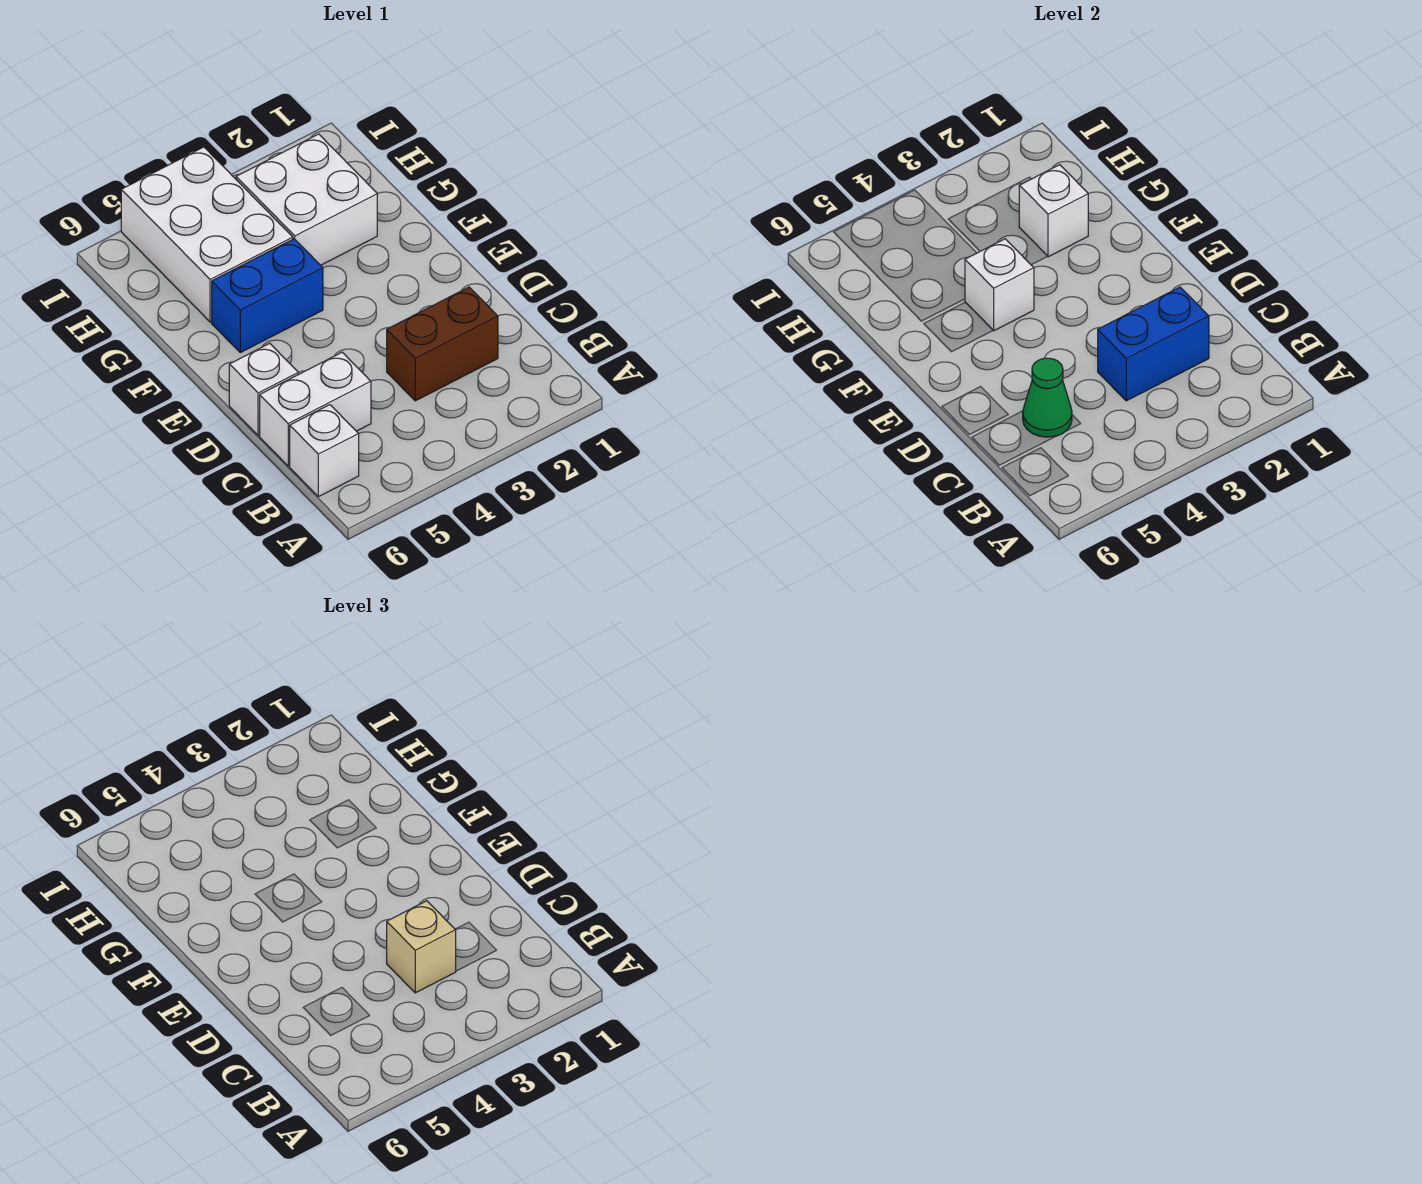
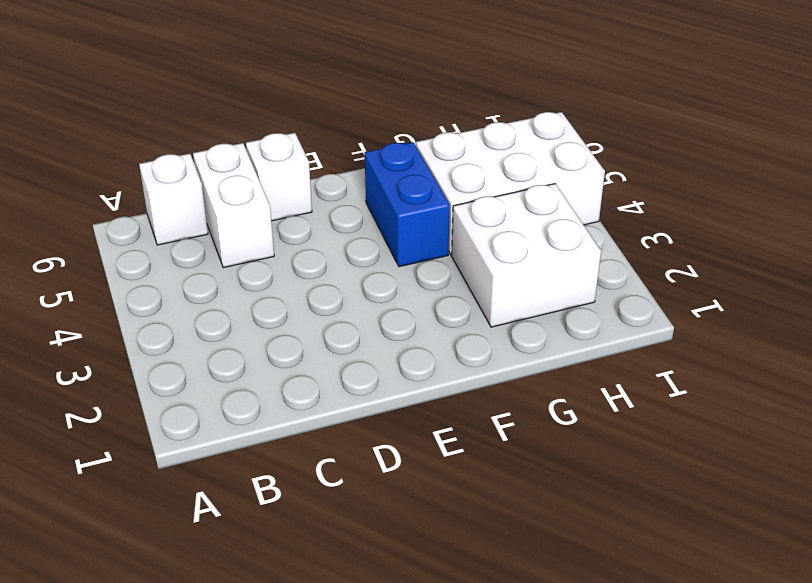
none -> brown 1x2 brick [387,287,498,401]
none -> blue 1x2 brick [1098,287,1209,401]
none -> green 1x1 cone [1023,358,1072,437]

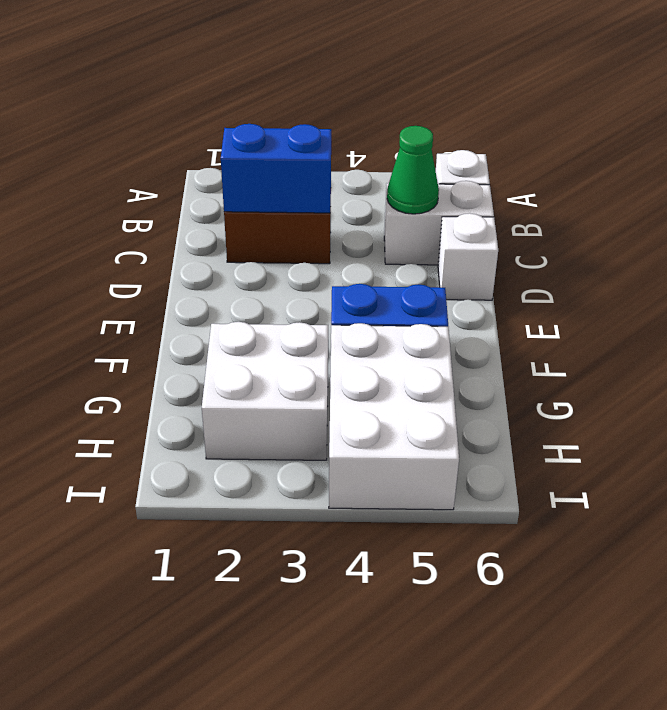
none -> white 1x1 brick [965,239,1034,331]
none -> white 1x1 brick [1019,165,1088,257]
none -> tan 1x1 brick [387,901,456,993]

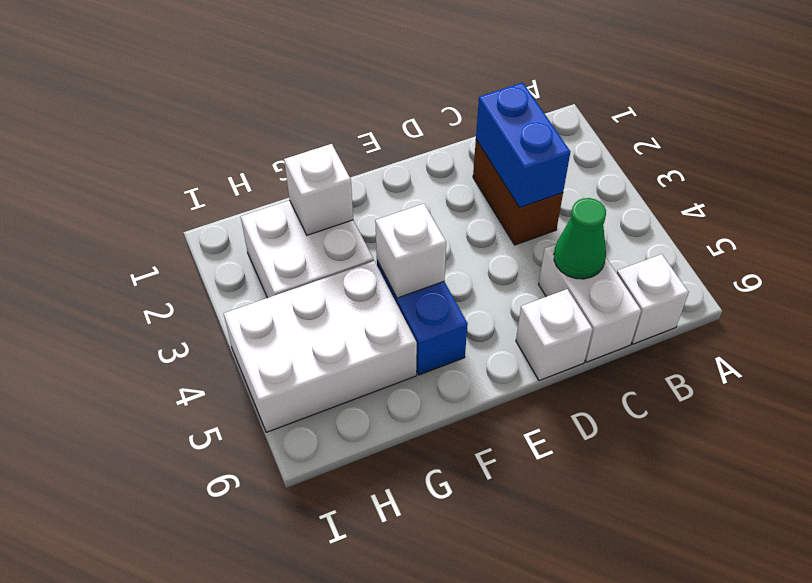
none -> tan 1x1 brick [387,901,456,993]

